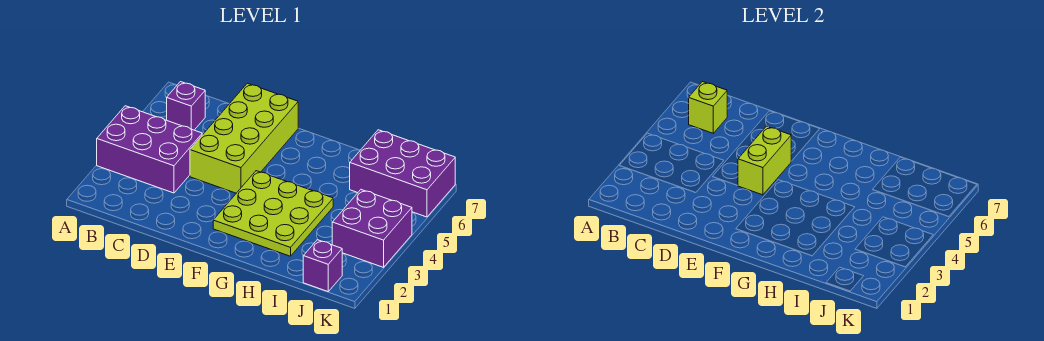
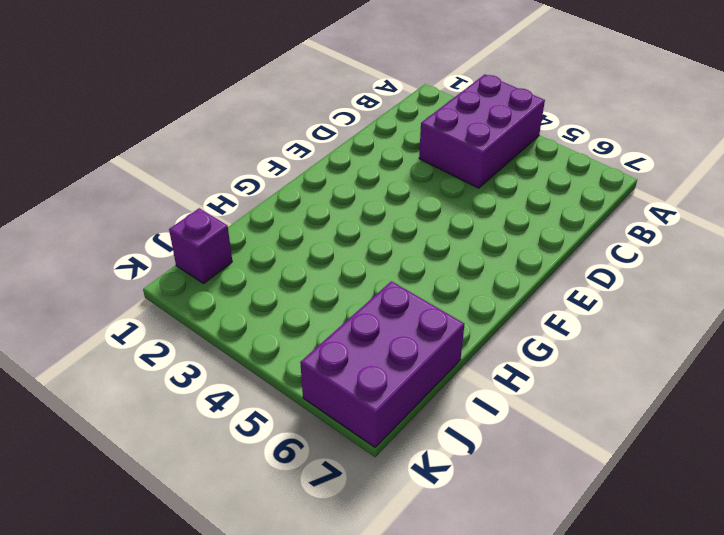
none -> purple 1x1 brick [167,82,205,130]
none -> lime 2x4 brick [190,83,298,193]

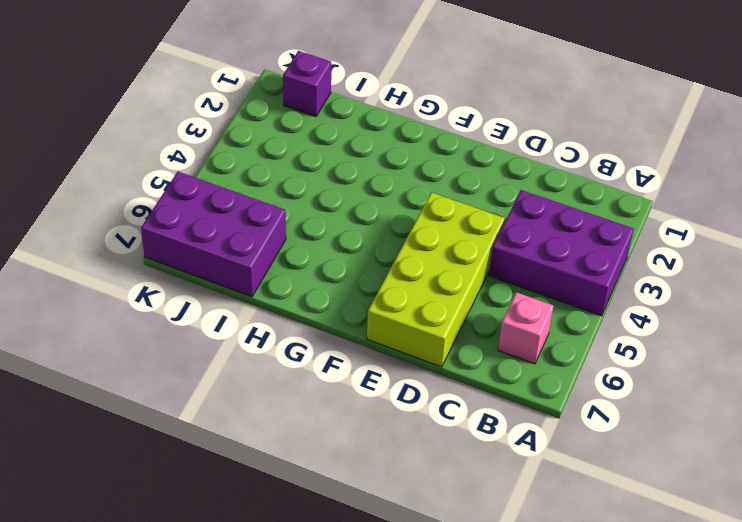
pink 1x1 brick [498,292,554,364] -> purple 1x1 brick [167,82,205,130]
none -> lime 3x3 plate [213,171,333,256]
none -> purple 2x2 brick [332,190,412,267]

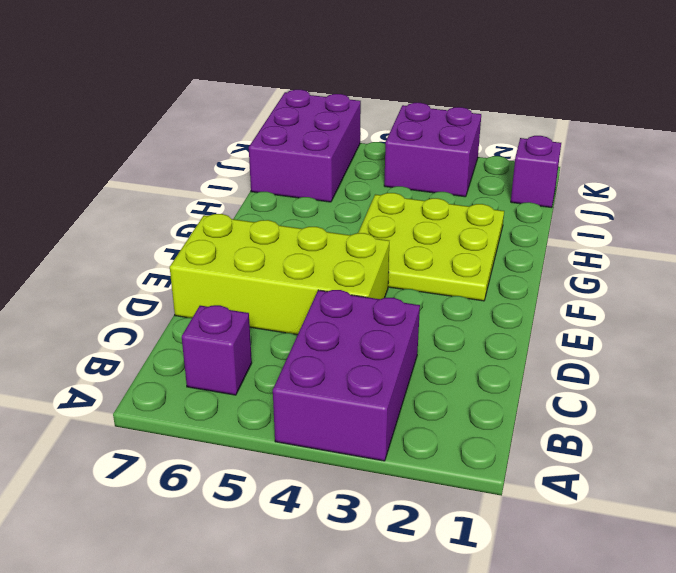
none -> lime 1x1 brick [689,82,727,133]
none -> lime 1x2 brick [738,126,791,195]

